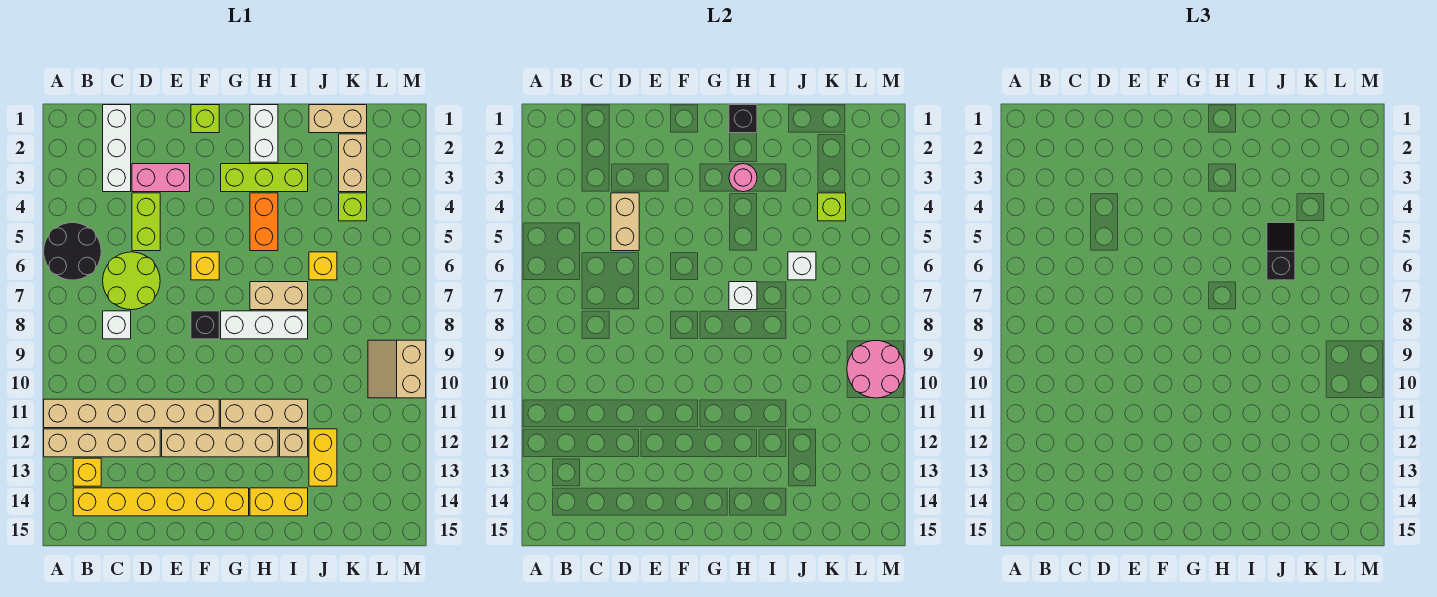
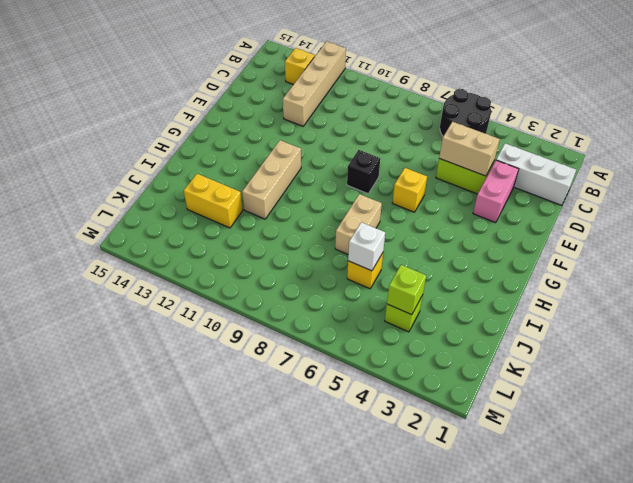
none -> tan 1x6 brick [44,399,219,428]
none -> yellow 1x6 brick [73,488,249,516]
none -> lime 2x2 round brick [103,252,160,310]
none -> white 1x1 brick [103,311,131,339]

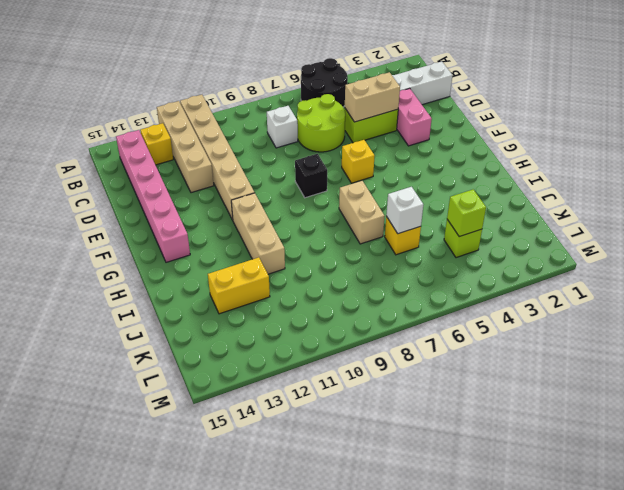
pink 1x6 brick [116,130,190,262] -> yellow 1x6 brick [73,488,249,516]
none -> tan 1x4 brick [162,429,278,457]
none -> lime 1x1 brick [191,105,219,133]
none -> lime 1x3 brick [221,164,308,192]
none -> white 1x3 brick [221,311,308,339]

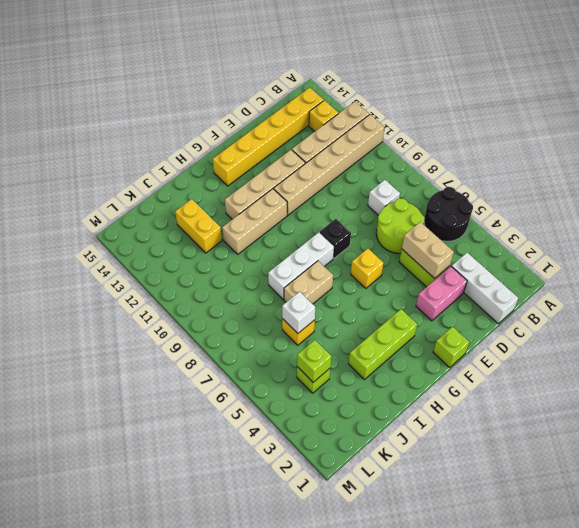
none -> white 1x2 brick [250,105,278,162]
none -> orange 1x2 brick [250,193,278,251]
none -> yellow 1x2 brick [250,488,308,516]
none -> tan 1x1 brick [280,429,308,457]

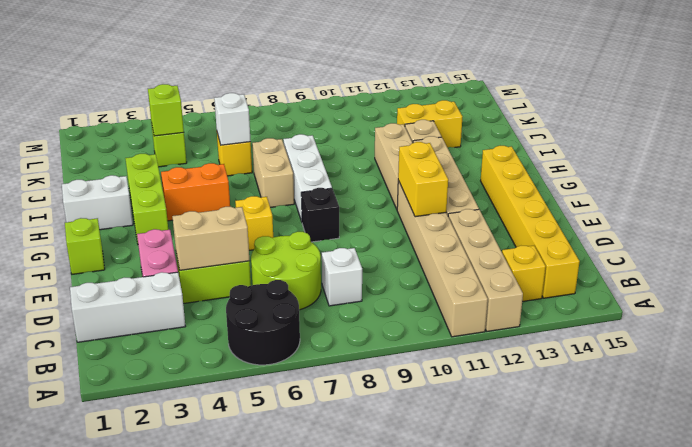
yellow 1x2 brick [398,142,448,217] -> yellow 1x2 brick moved to [250,488,308,516]
none -> tan 1x2 brick [309,105,367,133]
none -> tan 1x2 brick [339,134,367,192]
none -> tan 2x2 slope [368,340,426,398]
none -> black 1x1 brick [729,105,757,133]

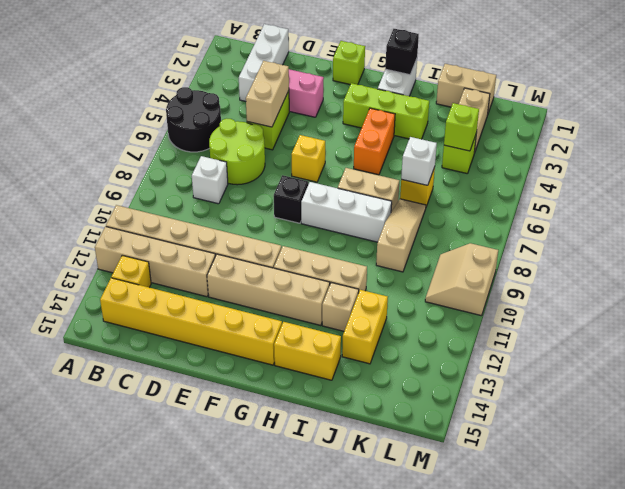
tan 1x3 slope [376,199,426,272] -> none
none -> pink 1x1 round brick [729,164,757,192]
none -> white 1x1 brick [729,282,757,310]
none -> pink 2x2 round brick [847,341,905,398]
none -> black 1x2 slope [1267,223,1295,280]

